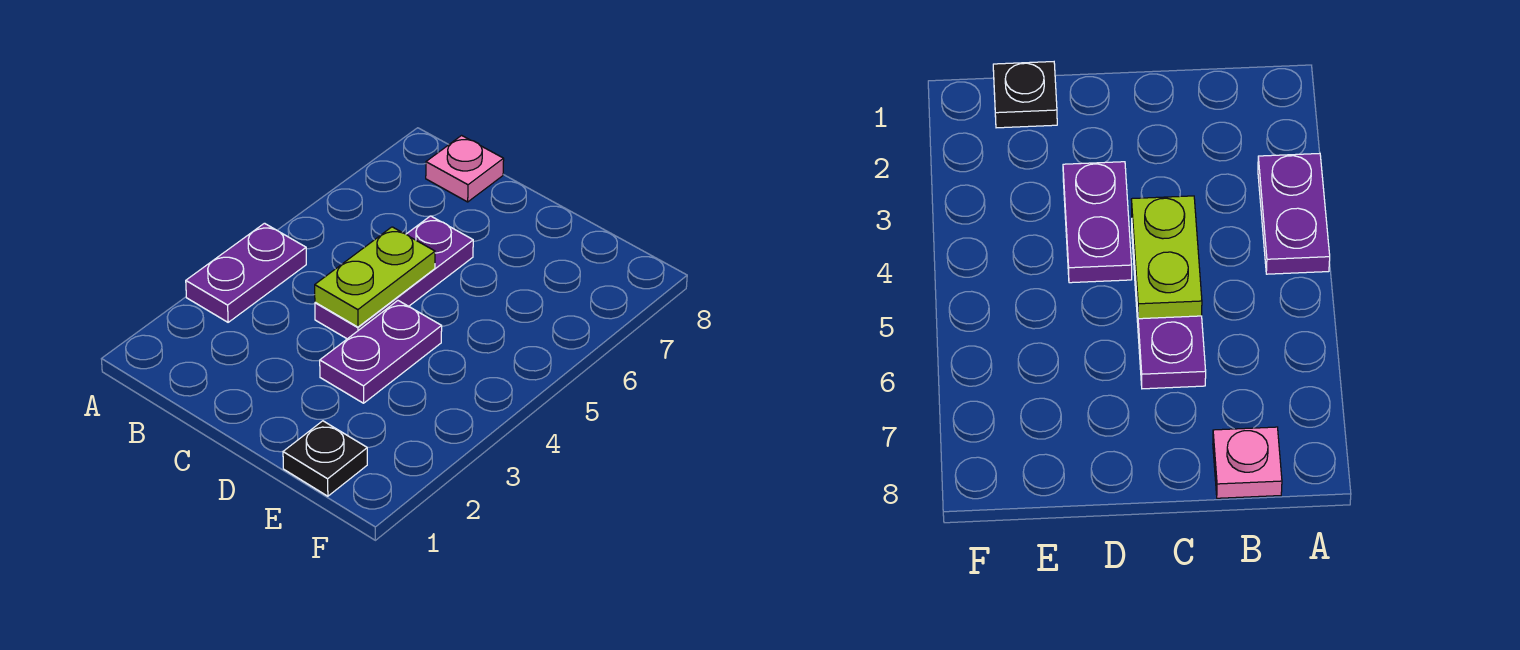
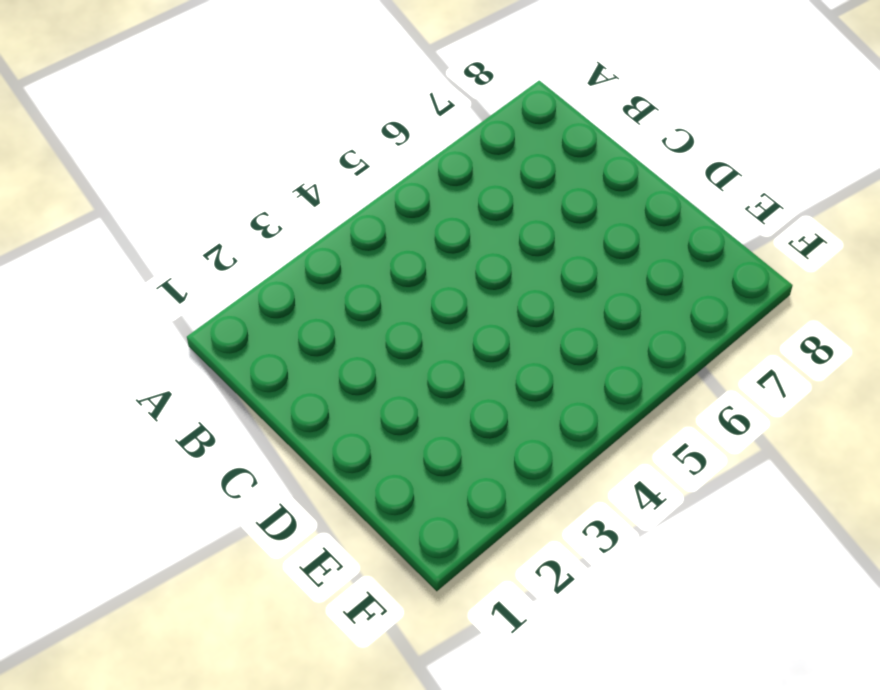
none -> purple 1x2 plate [186,223,306,322]
none -> pink 1x1 plate [426,136,504,202]

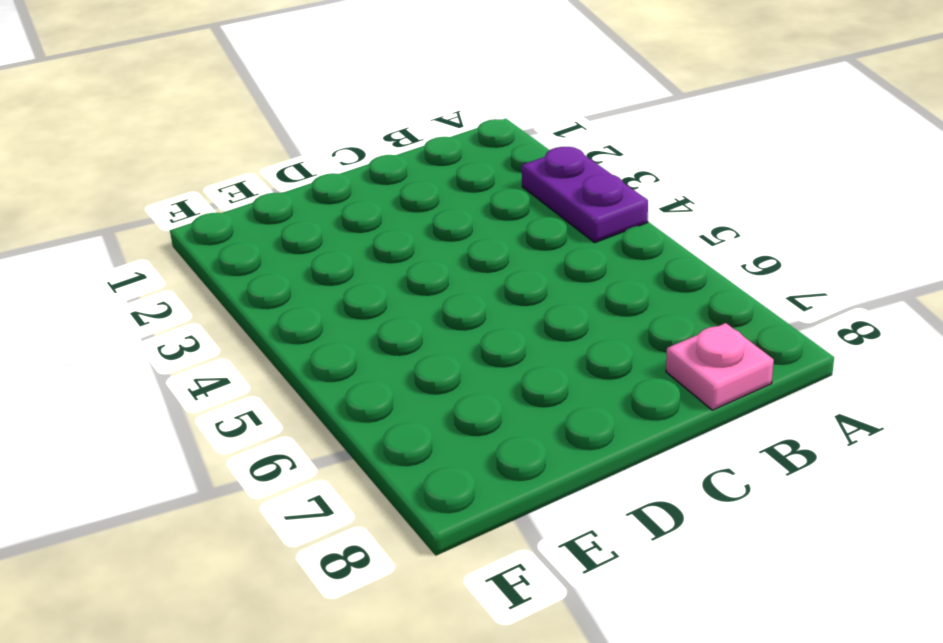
none -> purple 1x3 plate [315,216,473,339]
none -> purple 1x2 plate [320,301,442,403]

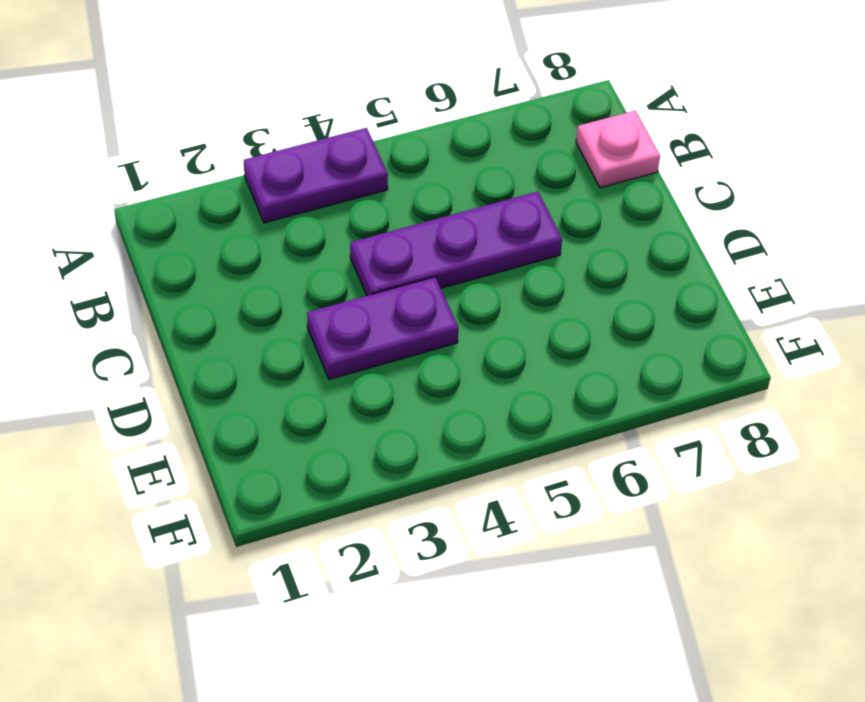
none -> black 1x1 plate [283,421,367,496]
none -> lime 1x2 plate [315,227,435,327]

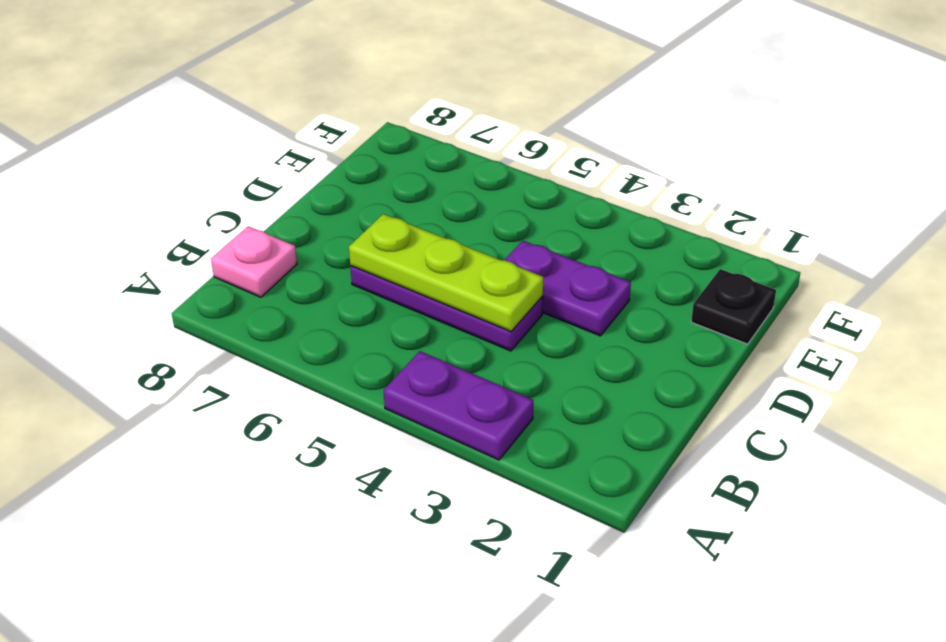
lime 1x3 plate [349,214,543,332] -> lime 1x2 plate [315,227,435,327]

